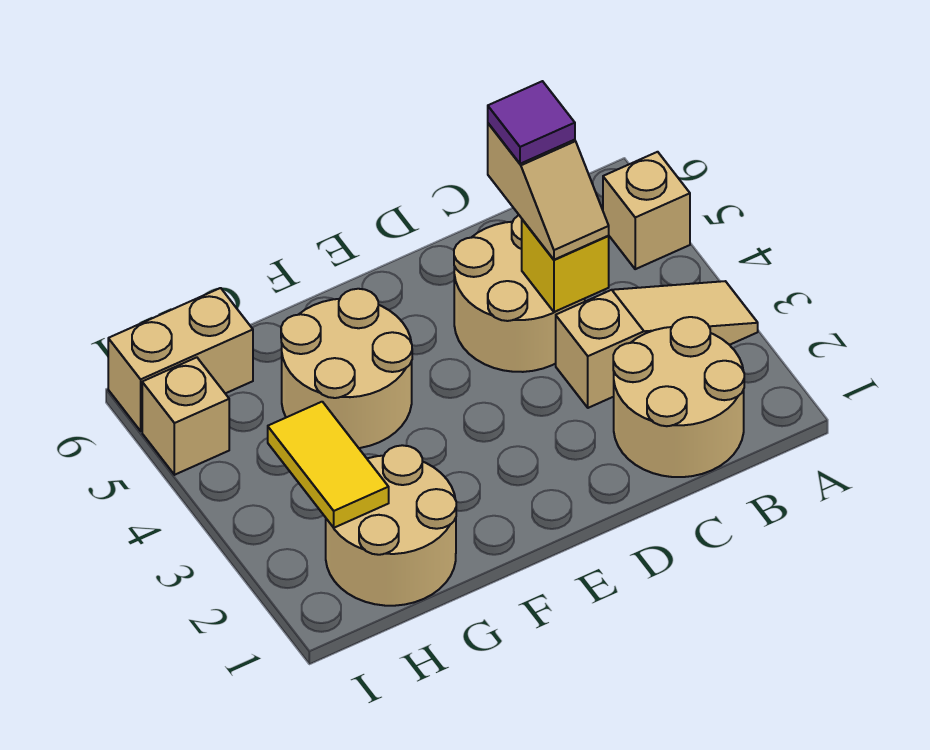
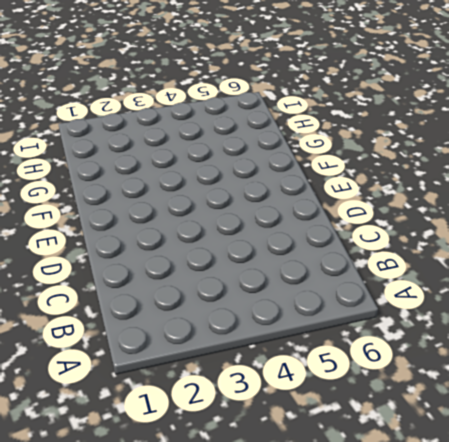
none -> tan 1x3 slope [556,281,758,408]
none -> tan 1x1 brick [603,152,690,269]
none -> tan 2x2 round brick [613,317,744,477]

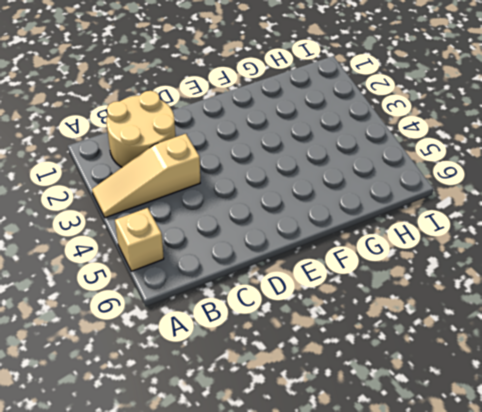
none -> tan 2x2 round brick [454,215,585,372]
none -> tan 2x2 round brick [281,289,412,448]
none -> tan 2x2 round brick [326,445,456,606]

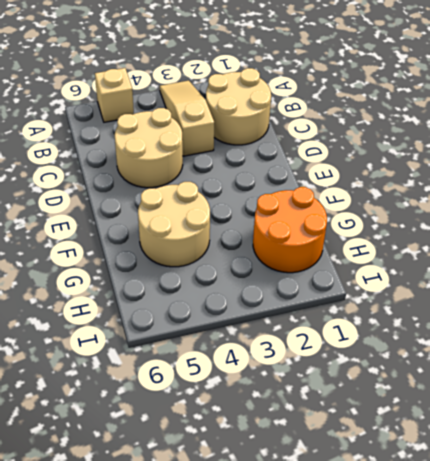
orange 2x2 round brick [253,187,327,273] -> tan 2x2 round brick [326,445,456,606]
none -> tan 1x2 brick [108,288,253,431]
none -> tan 1x1 brick [142,357,229,475]
none -> yellow 1x1 brick [522,219,609,312]

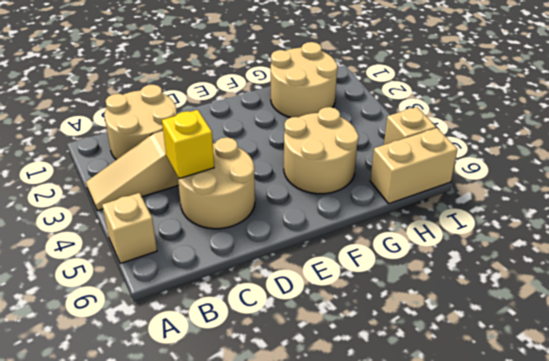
none -> yellow 1x2 tile [268,402,389,528]
none -> tan 1x2 slope [488,123,609,260]
none -> purple 1x1 tile [488,81,575,164]

